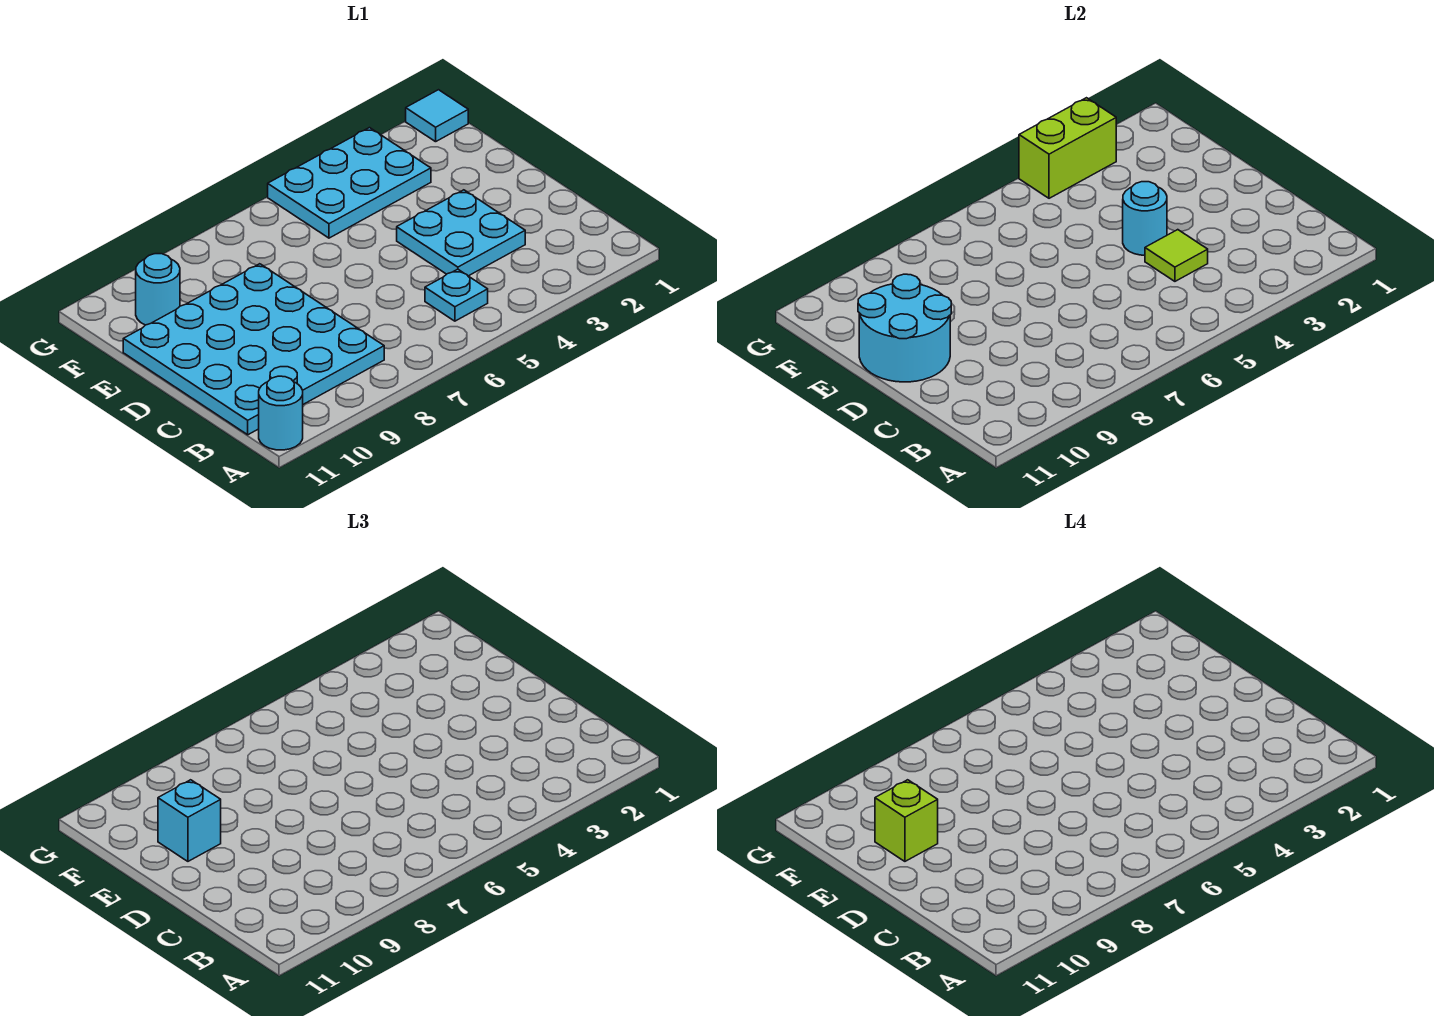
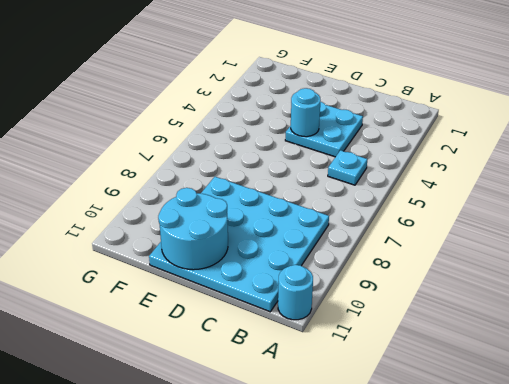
none -> cyan 2x3 plate [268,128,431,238]
none -> cyan 1x1 round brick [136,254,180,325]
none -> cyan 1x1 tile [406,90,468,142]

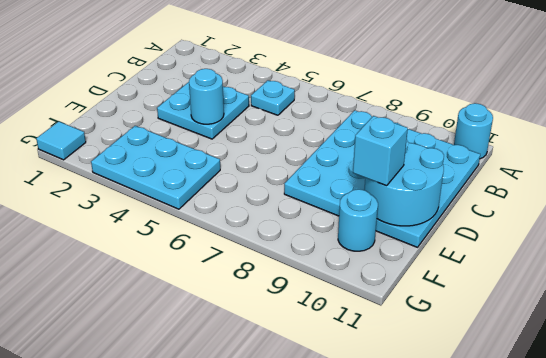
none -> lime 1x1 tile [1145,230,1208,281]
none -> lime 1x2 brick [1019,98,1116,198]
none -> lime 1x1 brick [875,780,938,861]

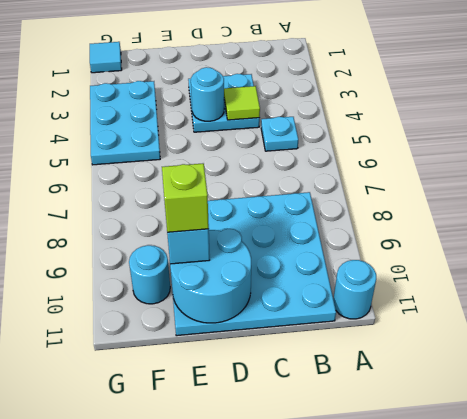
none -> lime 1x2 brick [1019,98,1116,198]

